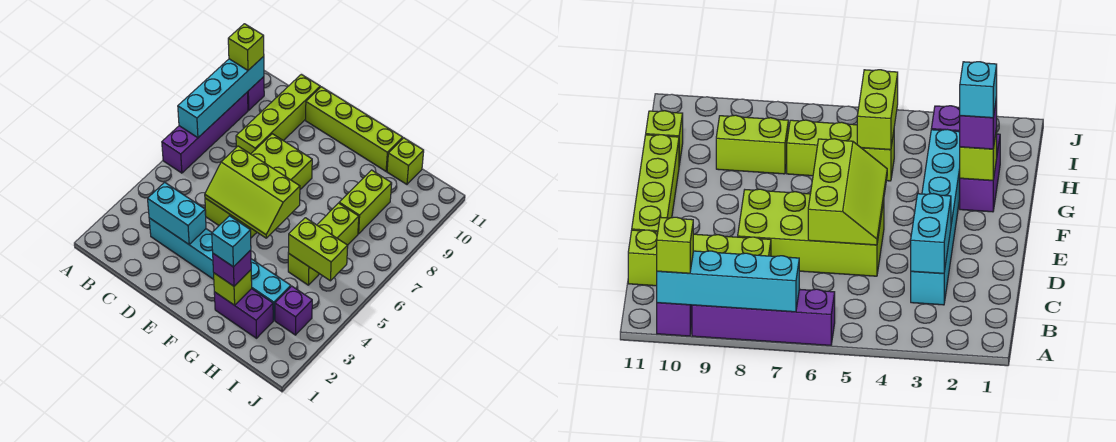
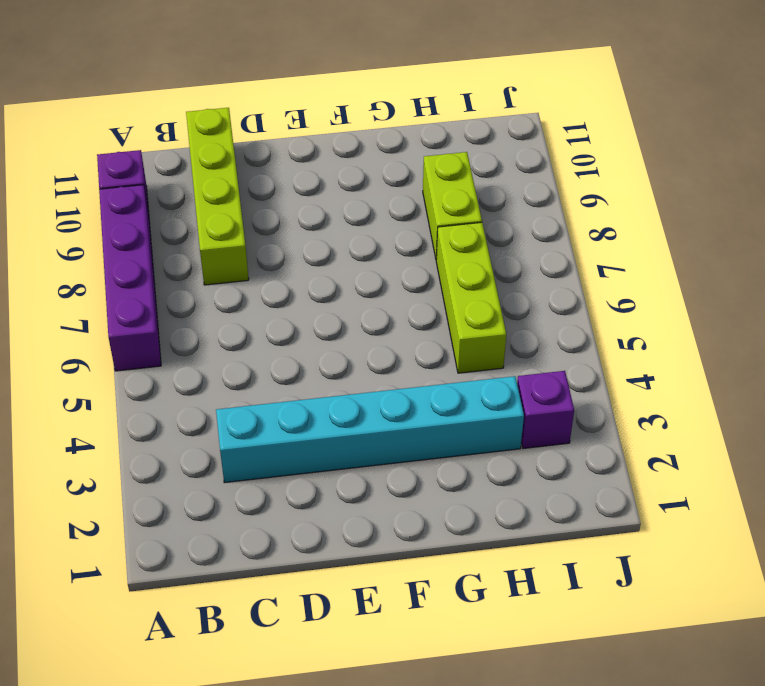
none -> lime 2x4 brick [205,134,312,238]
none -> lime 1x4 brick [306,87,403,171]
none -> purple 1x2 brick [214,289,273,338]

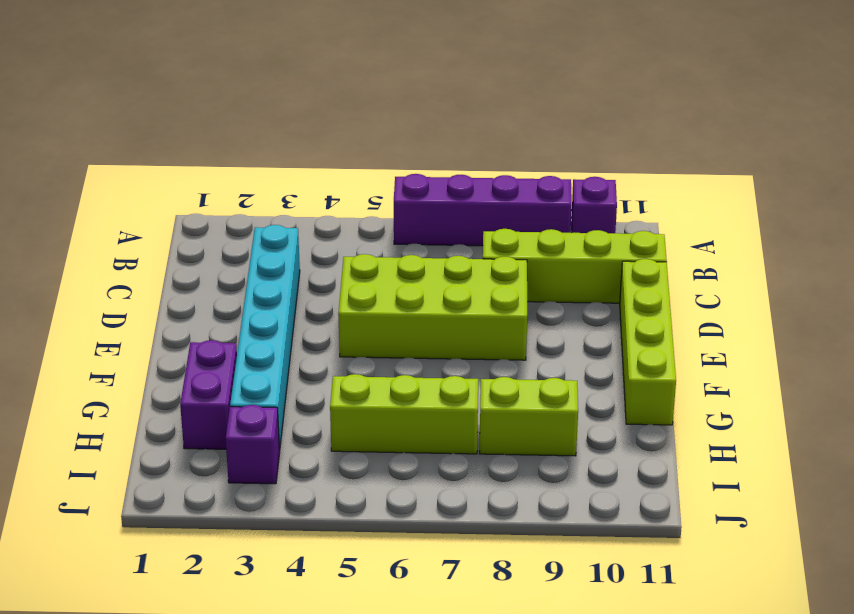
none -> lime 1x1 brick [387,138,424,184]
none -> cyan 1x4 brick [178,56,264,138]
none -> cyan 1x2 brick [148,182,206,244]

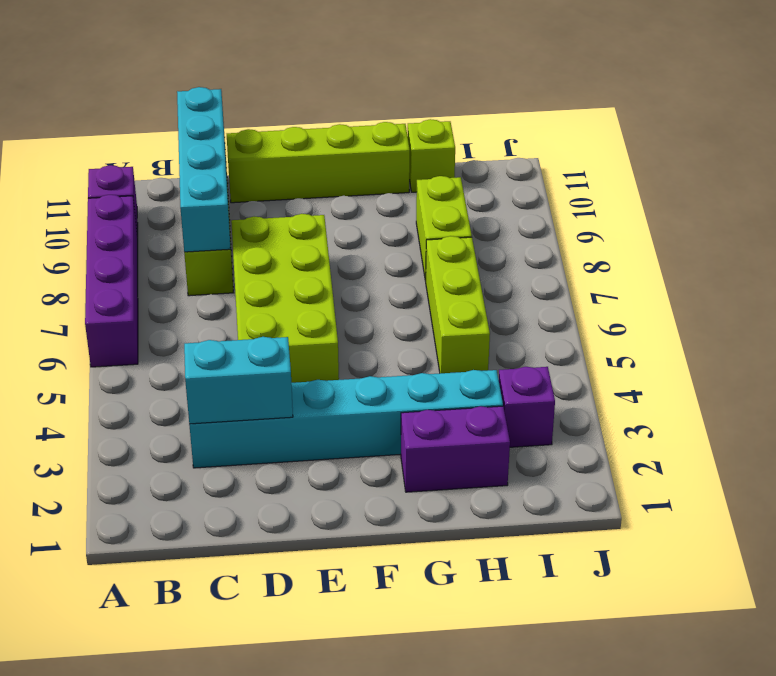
cyan 1x4 brick [177,87,231,252] -> cyan 1x4 brick moved to [178,56,264,138]
none -> lime 2x3 slope [205,146,300,238]
none -> lime 1x1 brick [214,270,252,305]
none -> lime 1x2 brick [288,218,348,281]

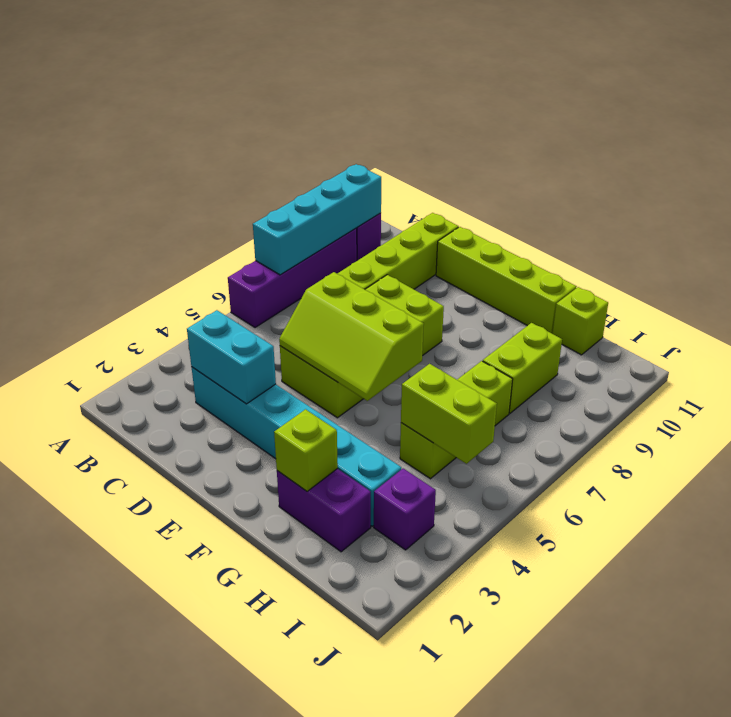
none -> lime 1x1 brick [228,24,264,70]
none -> purple 1x1 brick [213,250,251,286]
none -> cyan 1x1 brick [212,216,251,267]

